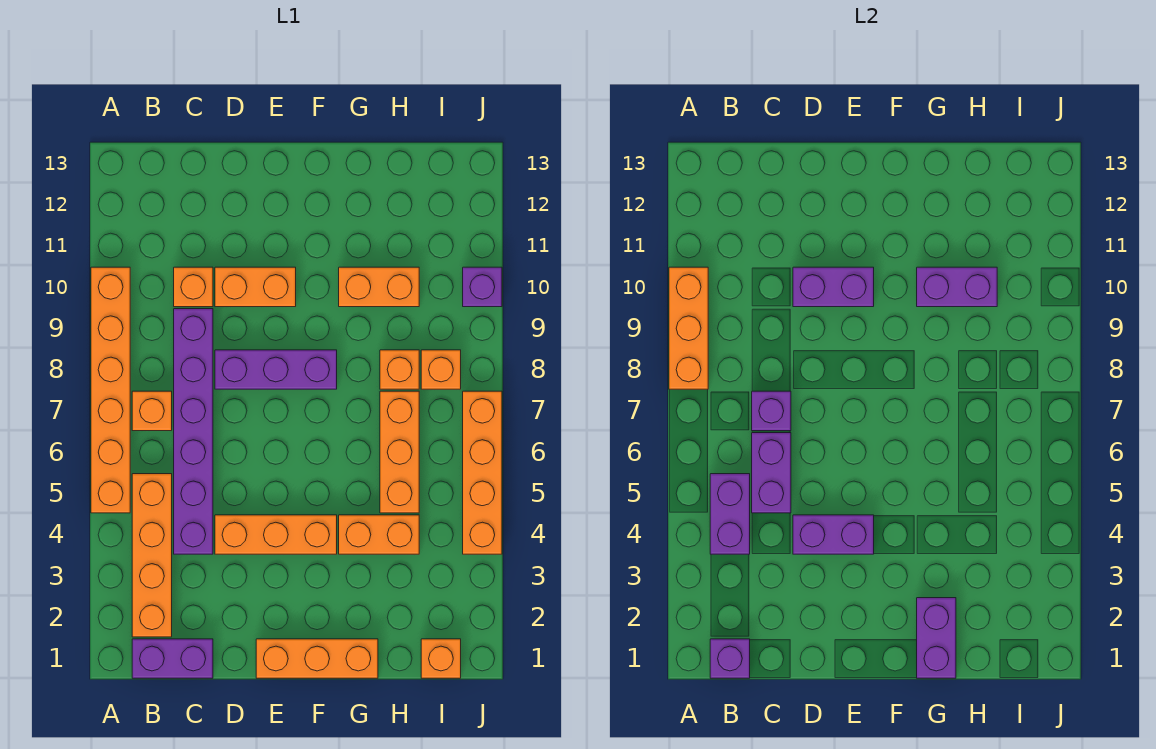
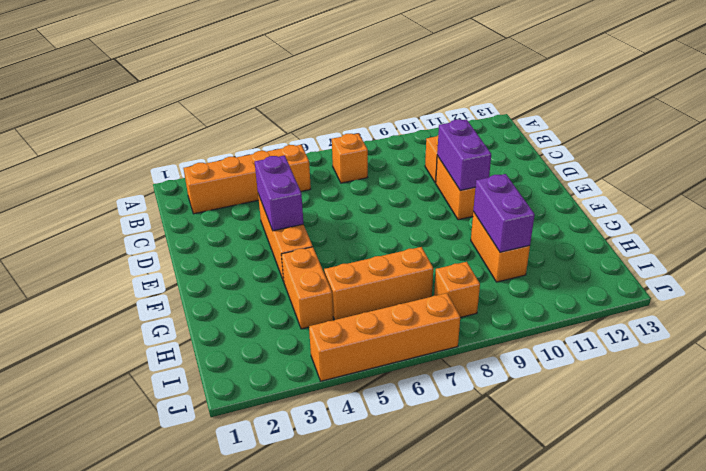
none -> orange 1x6 brick [91,267,130,513]
none -> purple 1x2 brick [132,639,213,678]
none -> purple 1x6 brick [174,309,213,554]

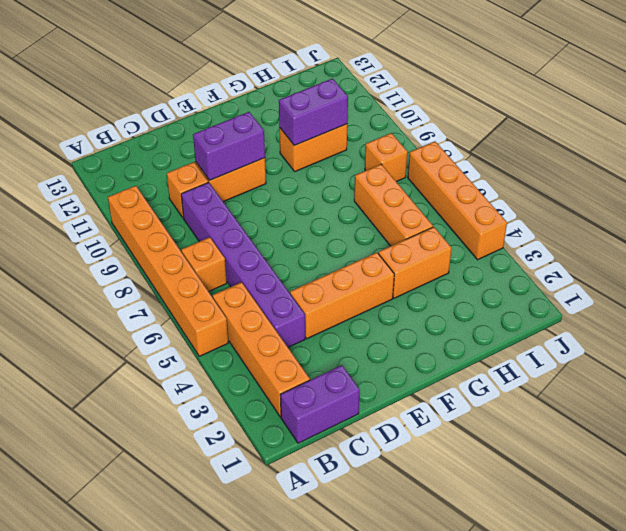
none -> purple 1x3 brick [215,350,337,389]
none -> orange 1x3 brick [256,639,378,678]
none -> orange 1x1 brick [380,350,419,389]

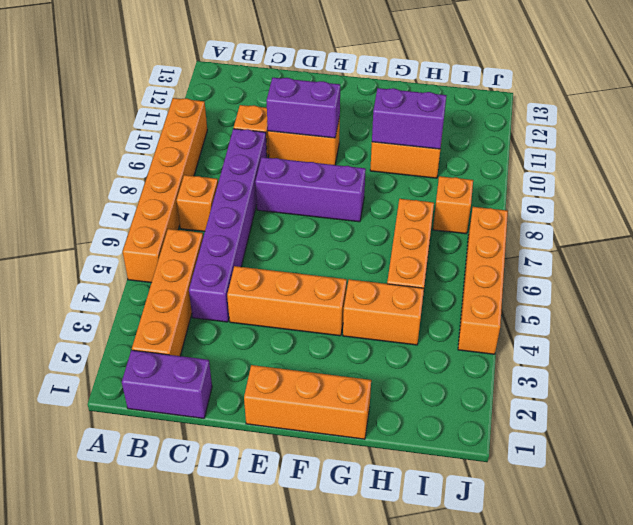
none -> orange 1x1 brick [380,350,419,389]
none -> orange 1x1 brick [421,639,461,678]
none -> purple 1x1 brick [463,267,502,307]

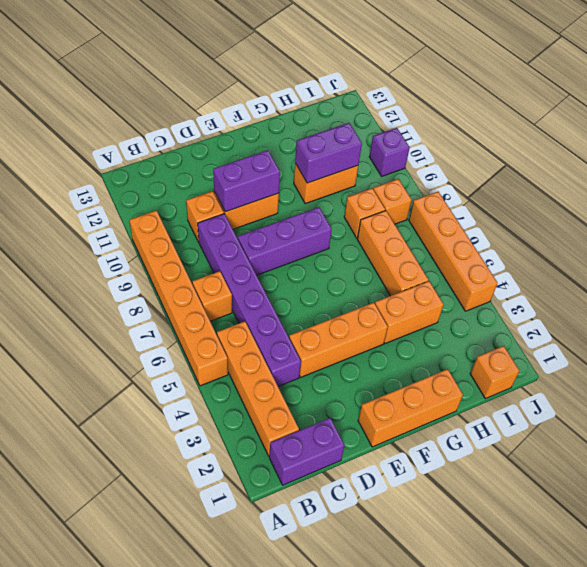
none -> orange 1x3 brick [669,267,708,389]
none -> purple 1x1 brick [710,639,750,678]
none -> purple 1x2 brick [710,474,750,554]

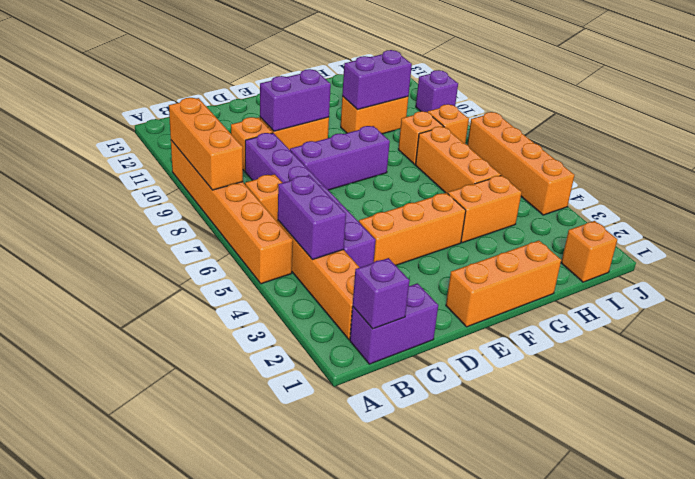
none -> purple 1x2 brick [752,433,791,513]
none -> purple 1x1 brick [752,391,791,431]
none -> purple 1x2 brick [793,515,874,554]

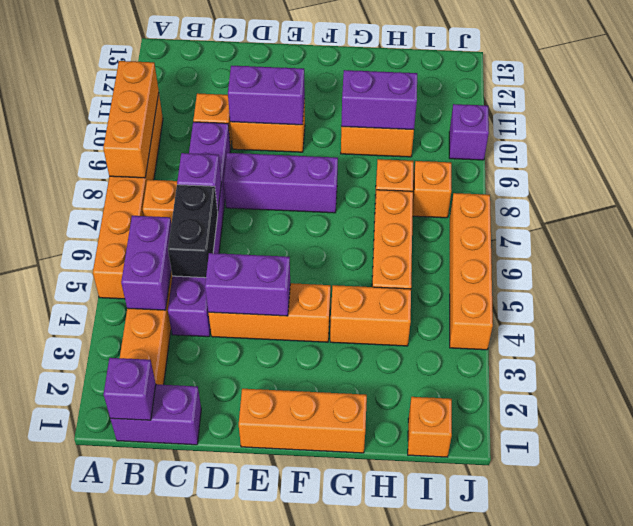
black 1x2 brick [168,185,218,278] -> purple 1x2 brick [752,433,791,513]
none -> purple 1x2 brick [917,598,956,678]

